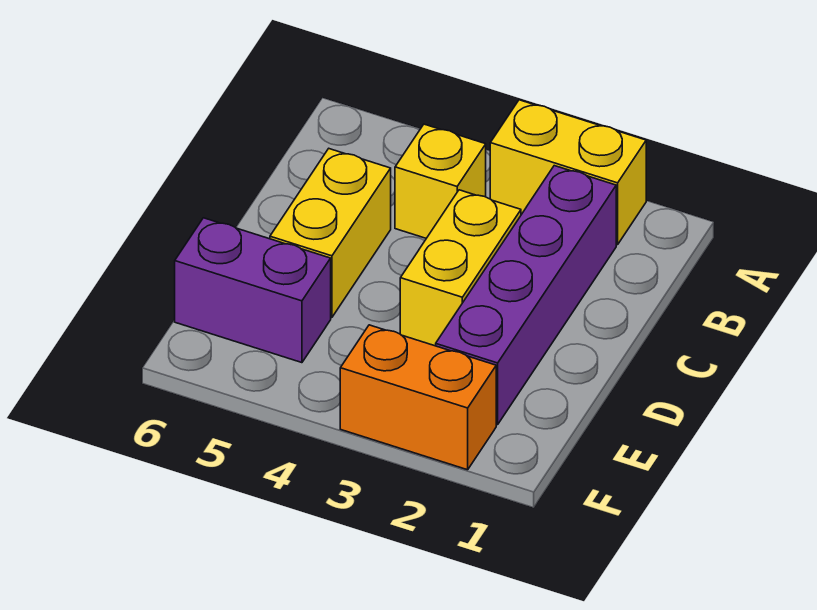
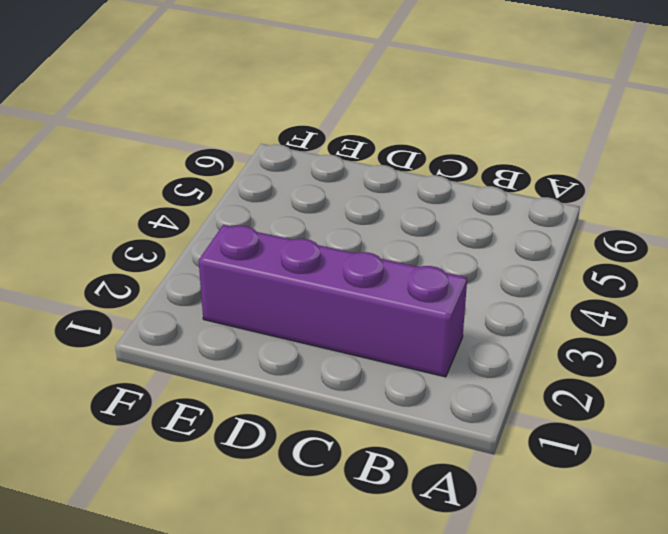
none -> yellow 1x2 brick [490,100,646,245]
none -> yellow 1x1 brick [395,124,486,238]

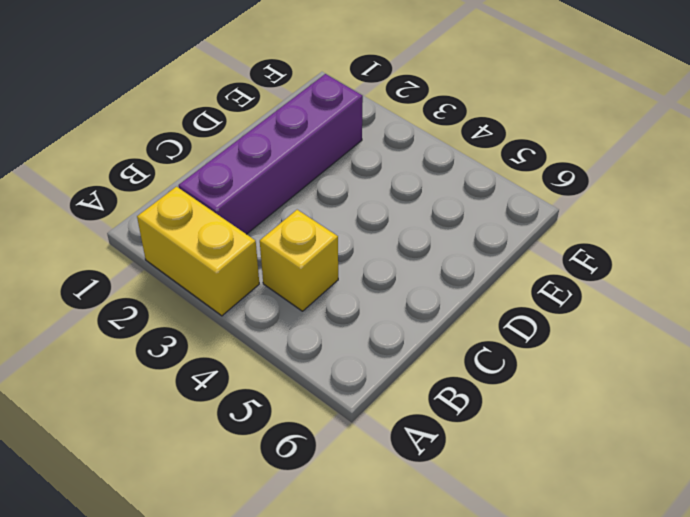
none -> yellow 1x2 brick [400,190,521,346]
none -> yellow 1x2 brick [270,149,391,318]

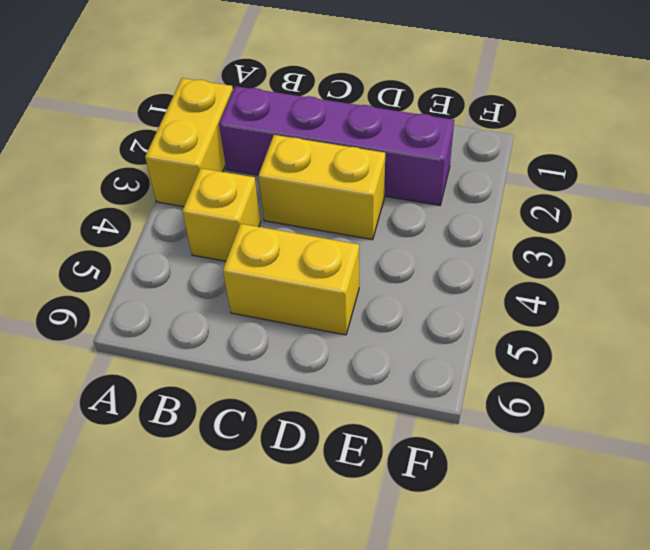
none -> purple 1x2 brick [175,218,331,363]
none -> orange 1x2 brick [340,325,496,470]

